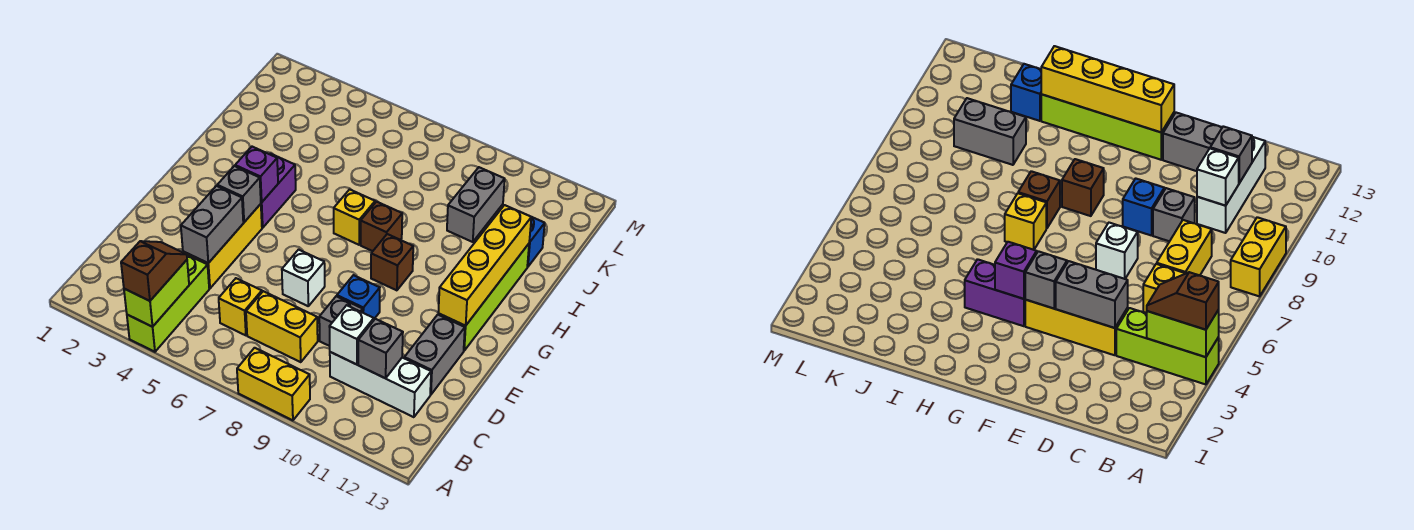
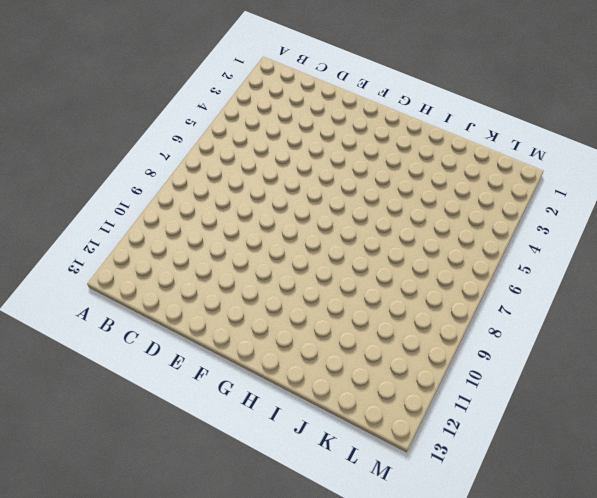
none -> lime 1x3 brick [127,255,209,352]
none -> yellow 1x2 brick [237,348,310,420]
none -> yellow 1x1 brick [219,278,262,335]

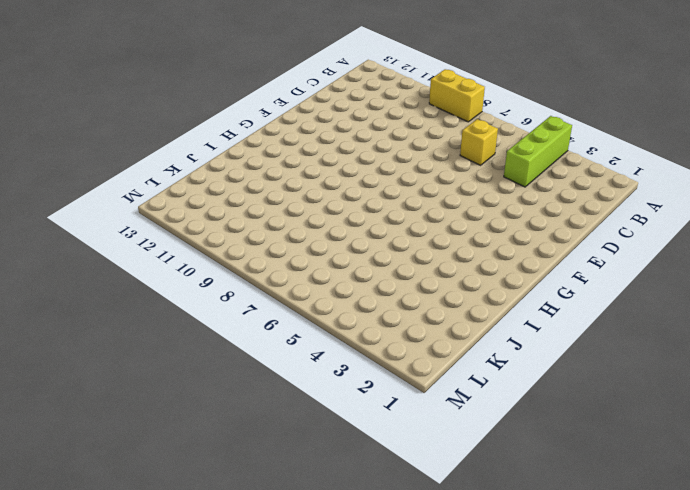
none -> yellow 1x2 brick [246,291,318,362]
none -> white 1x3 brick [330,352,431,417]
none -> yellow 1x3 brick [183,204,262,288]

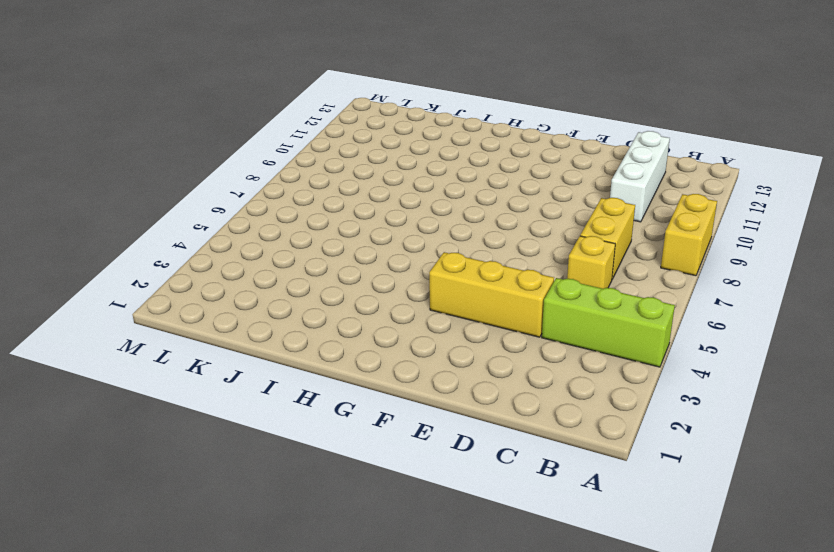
none -> grey 1x1 brick [319,296,363,346]
none -> grey 1x2 brick [404,315,465,395]
none -> white 1x1 brick [282,250,325,306]

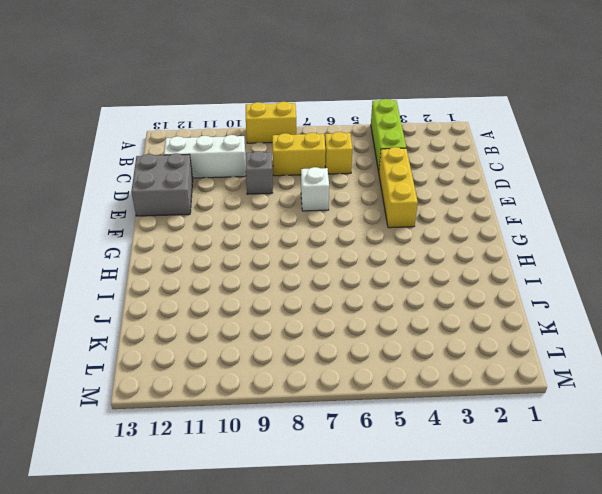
grey 2x2 brick [131,153,193,216] -> grey 1x2 brick [404,315,465,395]
none -> blue 1x1 brick [337,275,380,319]
none -> lime 1x4 brick [438,244,529,351]
none -> purple 1x2 brick [261,153,296,228]

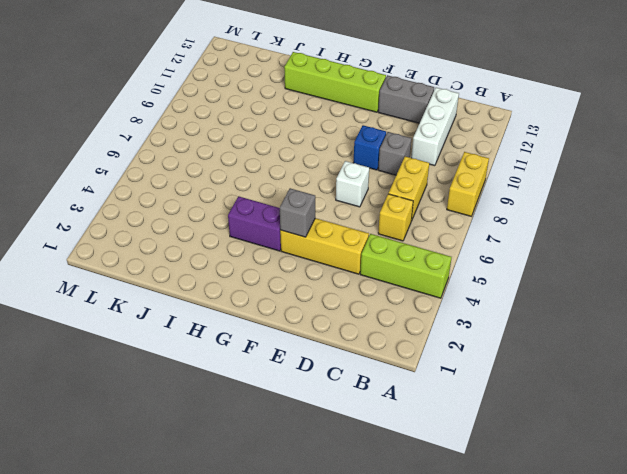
none -> brown 1x1 brick [371,234,413,290]
none -> yellow 1x1 brick [334,189,375,245]
none -> brown 1x1 brick [361,202,402,251]

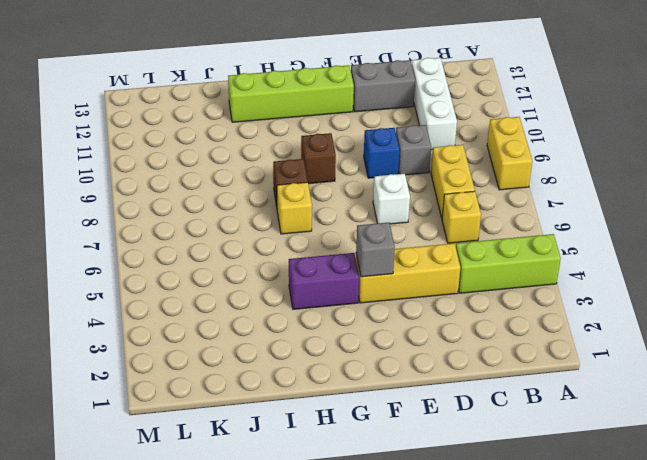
none -> grey 1x2 brick [447,167,505,242]
none -> blue 1x1 brick [527,217,545,267]
none -> lime 1x2 brick [124,260,189,327]

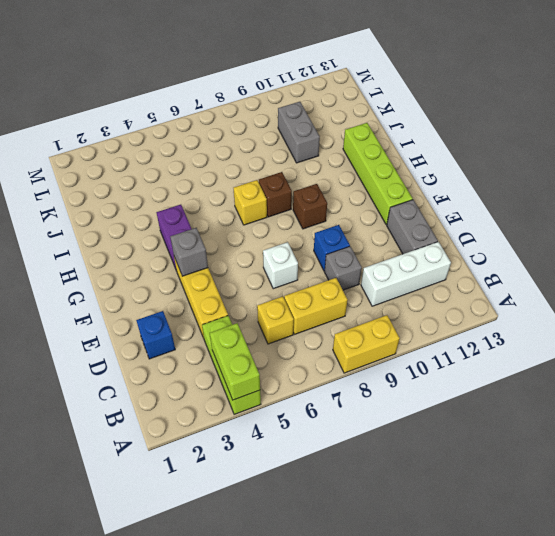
blue 1x1 brick [136,311,175,359] -> blue 1x1 brick moved to [527,217,545,267]
none -> white 1x1 brick [329,305,374,365]
none -> grey 1x1 brick [358,319,403,378]
none -> grey 1x2 brick [181,186,243,263]

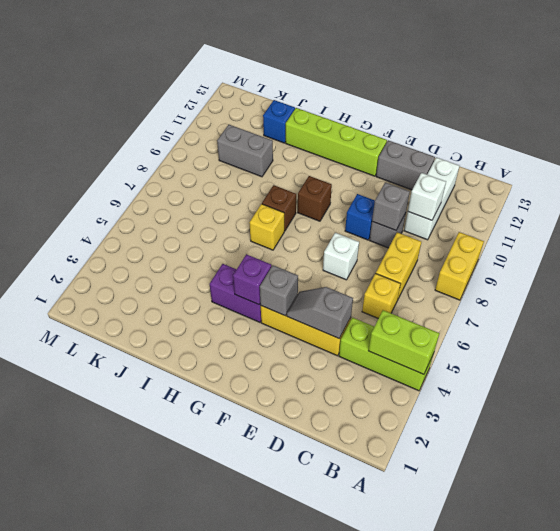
grey 1x2 slope [287,287,353,338] -> grey 1x2 brick [181,186,243,263]
grey 1x1 brick [372,182,410,230] -> grey 1x1 brick moved to [358,319,403,378]
none -> yellow 1x4 brick [438,205,531,326]
none -> brown 1x2 slope [121,241,187,301]

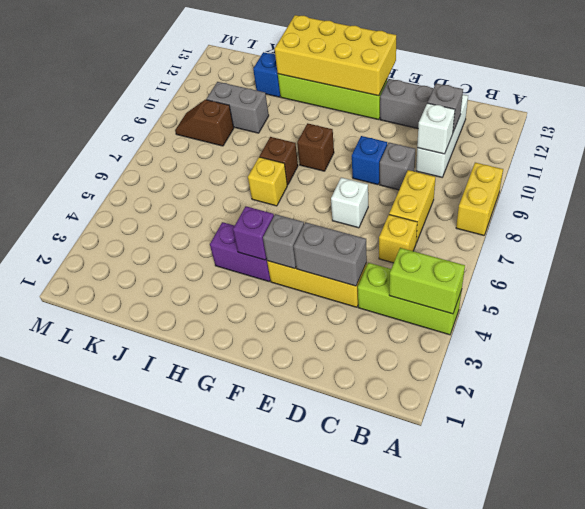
yellow 2x4 brick [275,15,396,96] -> yellow 1x4 brick [438,205,531,326]
brown 1x2 slope [175,100,234,146] -> brown 1x2 slope moved to [121,241,187,301]

